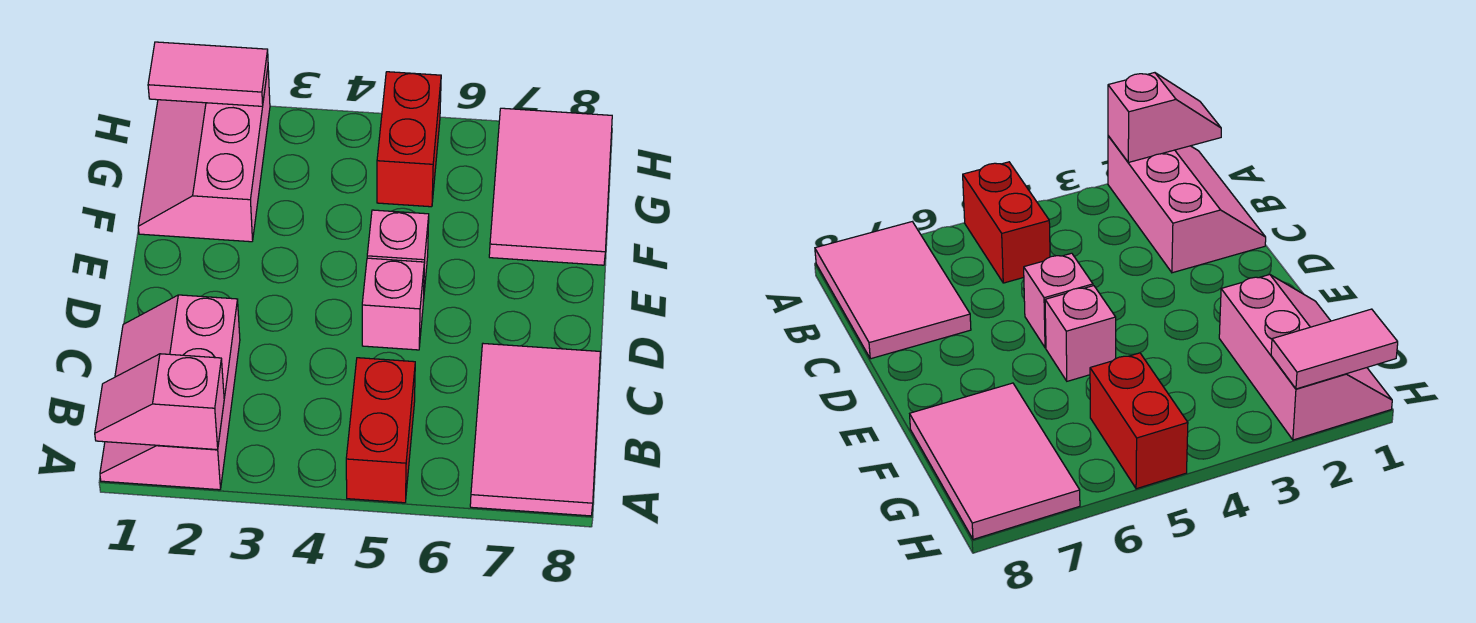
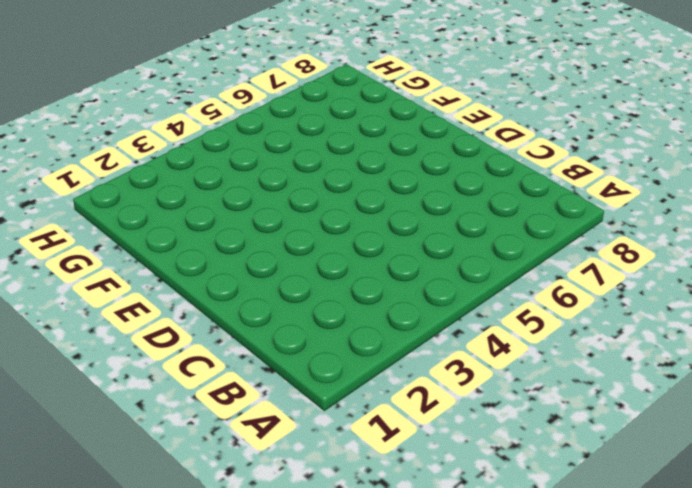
none -> pink 2x3 slope [100,295,240,490]
none -> red 1x2 brick [346,358,415,503]

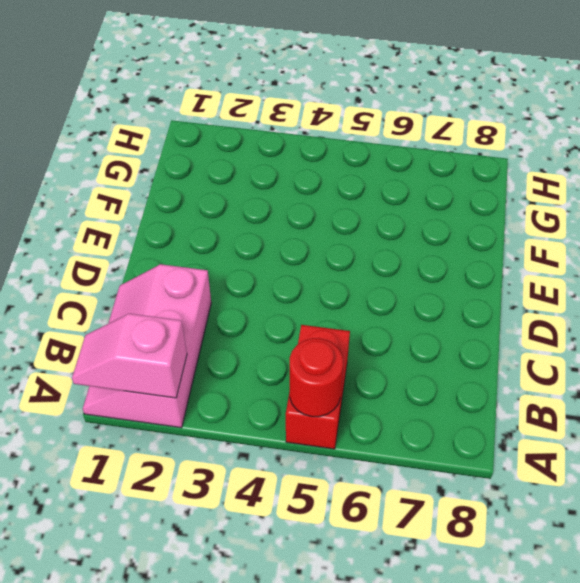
red 1x1 round brick [290,338,343,417] -> none
none -> pink 2x3 tile [470,344,600,516]
none -> pink 1x1 brick [362,258,424,350]

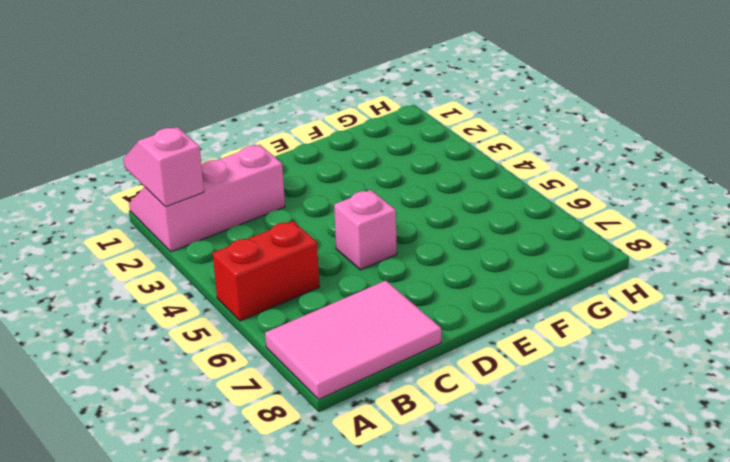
none -> pink 1x1 brick [367,210,429,301]
none -> pink 2x3 slope [138,69,270,242]

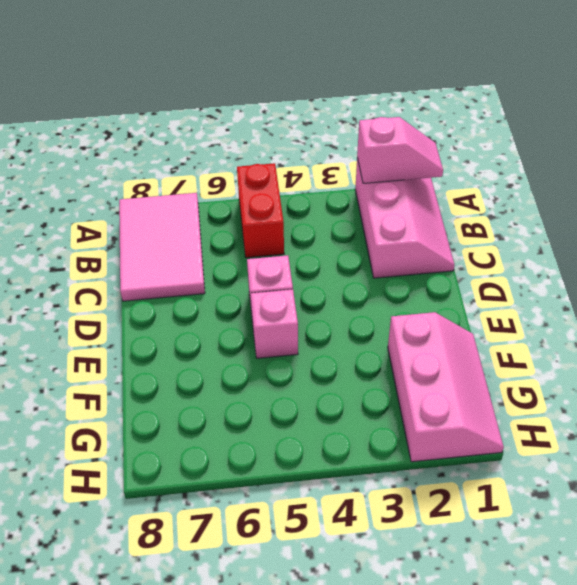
none -> pink 2x3 tile [489,108,612,265]
none -> red 1x2 brick [377,72,441,207]

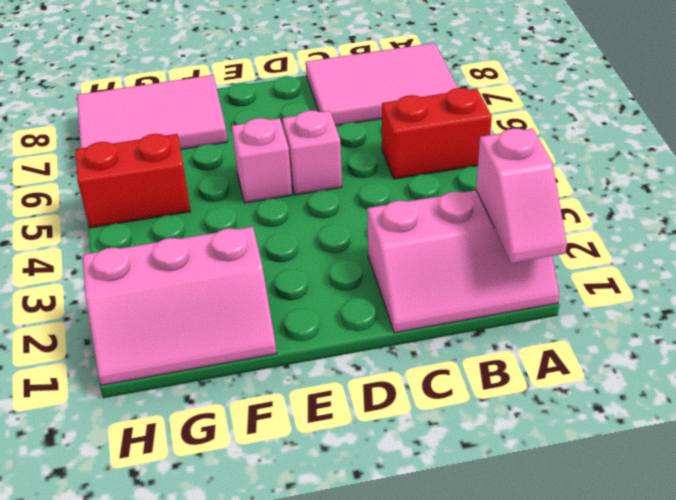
none -> pink 1x2 tile [148,42,268,106]

